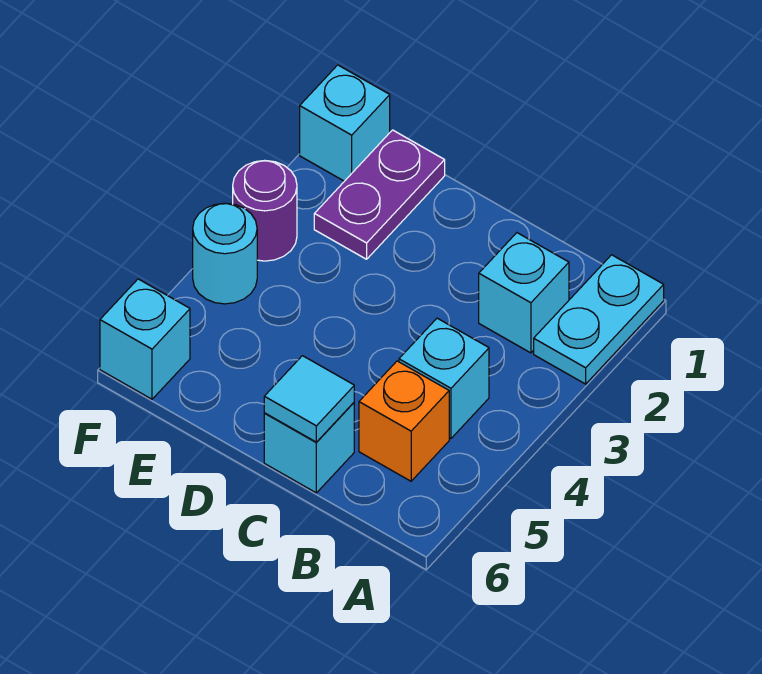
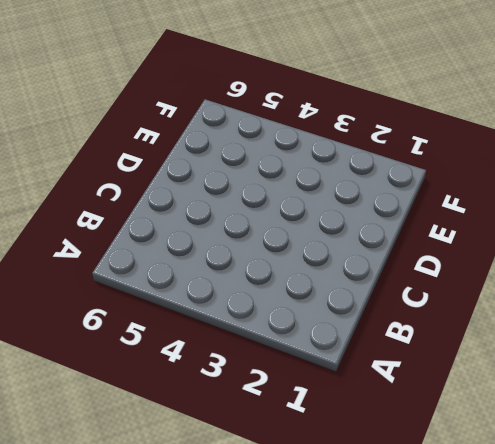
none -> cyan 1x2 plate [534,255,664,384]
none -> cyan 1x1 brick [479,233,569,353]

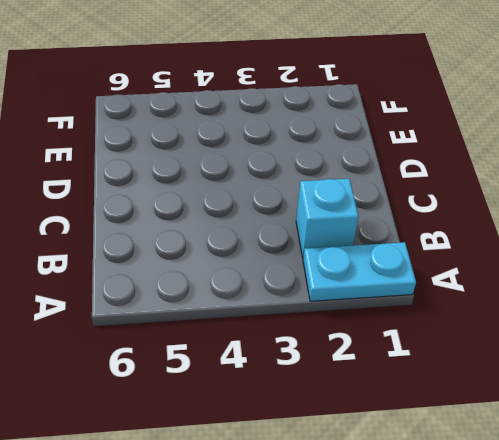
none -> cyan 1x1 brick [399,318,489,438]
none -> orange 1x1 brick [359,361,449,481]

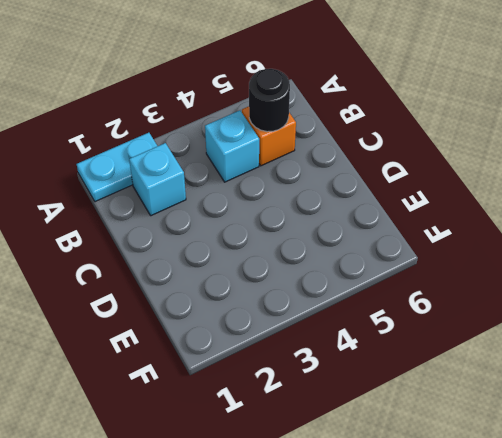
black 1x1 round brick [249,69,290,132] -> none
none -> cyan 1x1 brick [264,403,354,493]
none -> purple 1x2 plate [314,130,445,259]

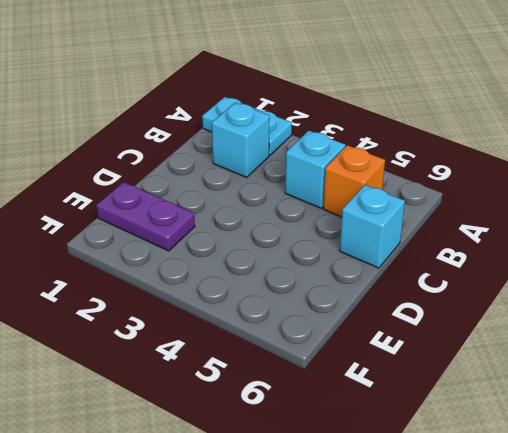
none -> cyan 1x1 brick [300,65,390,181]
none -> purple 1x1 round brick [233,161,297,261]

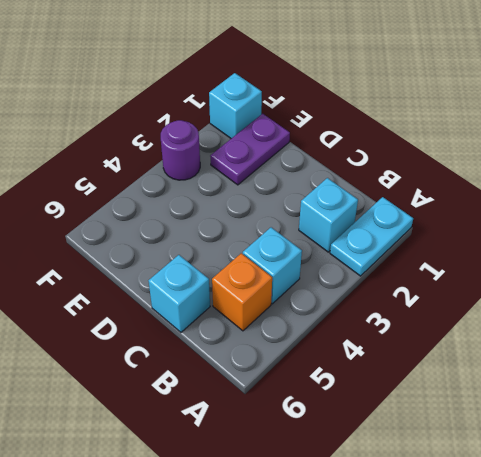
none -> cyan 1x1 round brick [193,203,257,304]
none -> cyan 1x1 brick [100,279,190,399]

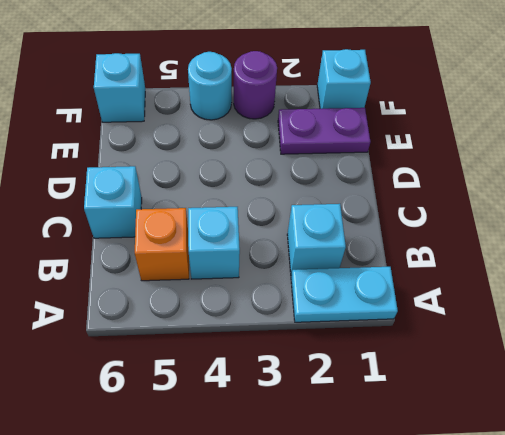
none -> cyan 1x1 tile [264,356,354,442]

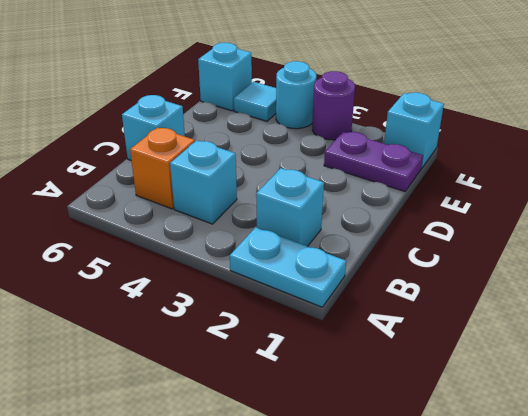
cyan 1x1 tile [234,82,276,121] -> cyan 1x1 tile moved to [264,356,354,442]

